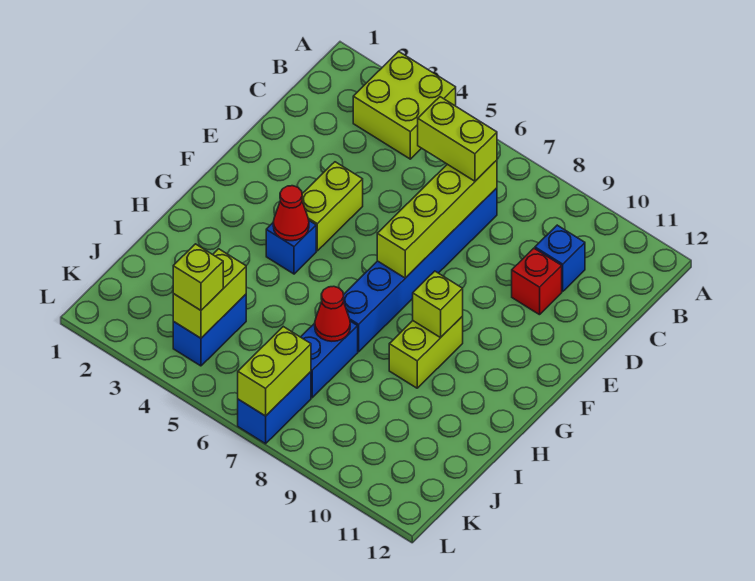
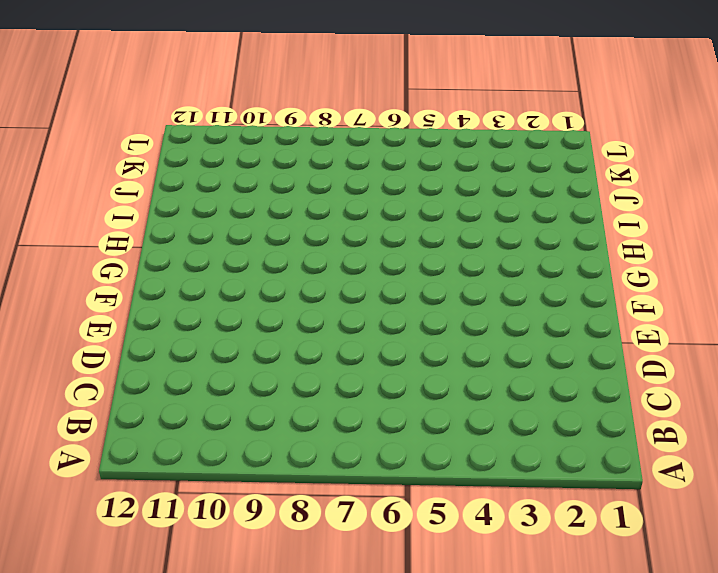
none -> lime 2x2 brick [353,51,456,159]
none -> blue 1x6 brick [344,188,497,352]
none -> blue 1x1 brick [535,225,585,291]

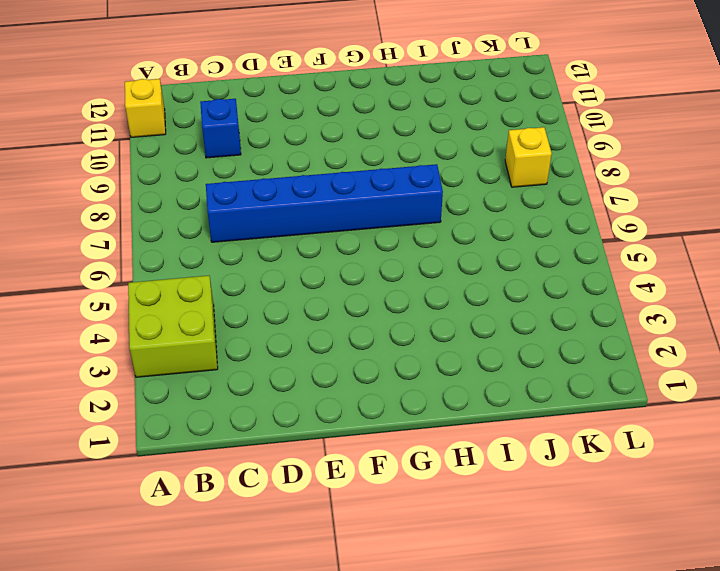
yellow 1x1 brick [125,79,166,137] -> none
yellow 1x1 brick [505,127,552,187] -> none
none -> red 1x1 brick [512,248,562,315]
none -> lime 1x2 brick [302,162,363,251]
none -> blue 1x1 brick [266,221,316,274]

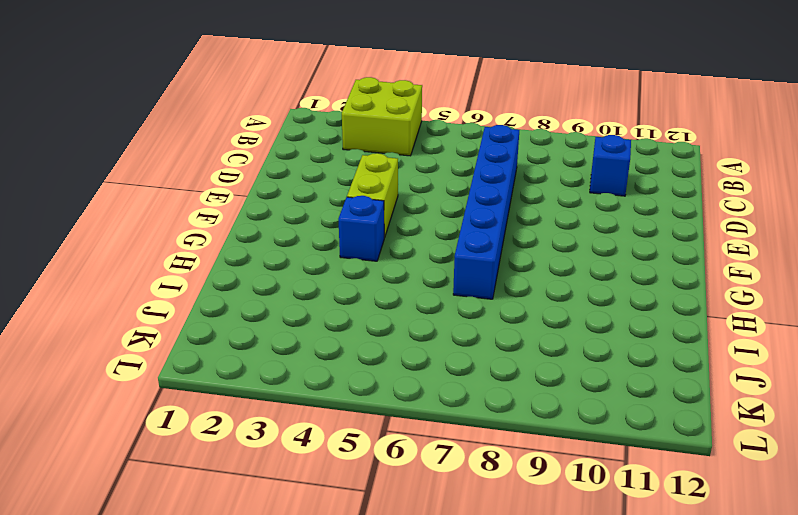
none -> red 1x1 brick [512,248,562,315]
none -> lime 1x2 brick [389,316,463,388]
none -> blue 1x2 brick [301,321,358,398]

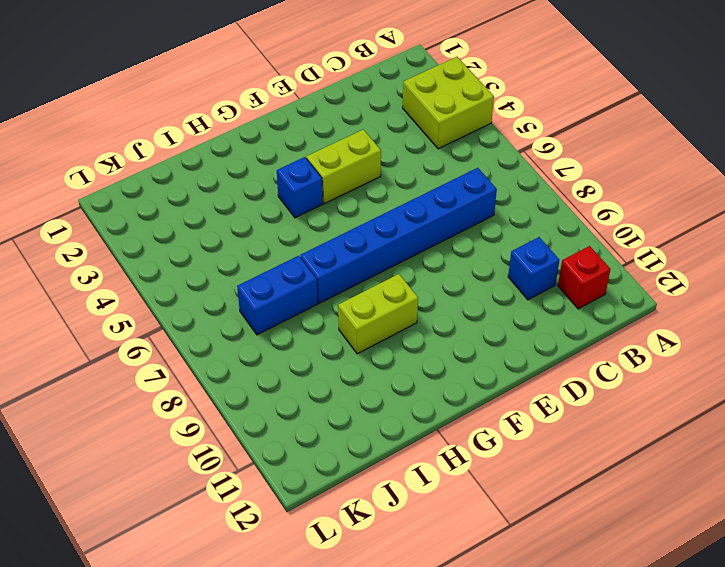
red 1x1 brick [558,246,611,309] -> red 1x1 brick moved to [512,248,562,315]
none -> blue 1x2 brick [173,294,246,366]
none -> blue 1x2 brick [238,372,311,444]
none -> lime 1x4 brick [377,160,497,278]

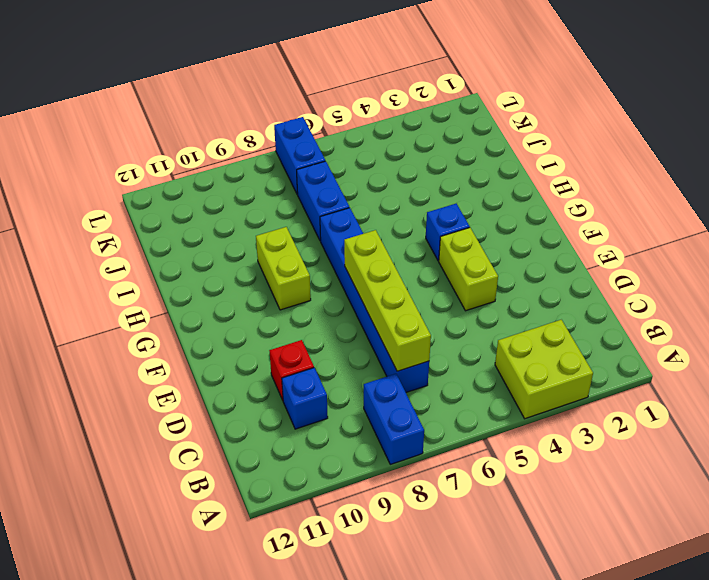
blue 1x2 brick [364,374,424,464] -> blue 1x2 brick moved to [173,294,246,366]
none -> red 1x1 cone [273,186,309,241]
none -> lime 1x1 brick [413,271,463,338]
none -> red 1x1 cone [315,286,350,341]

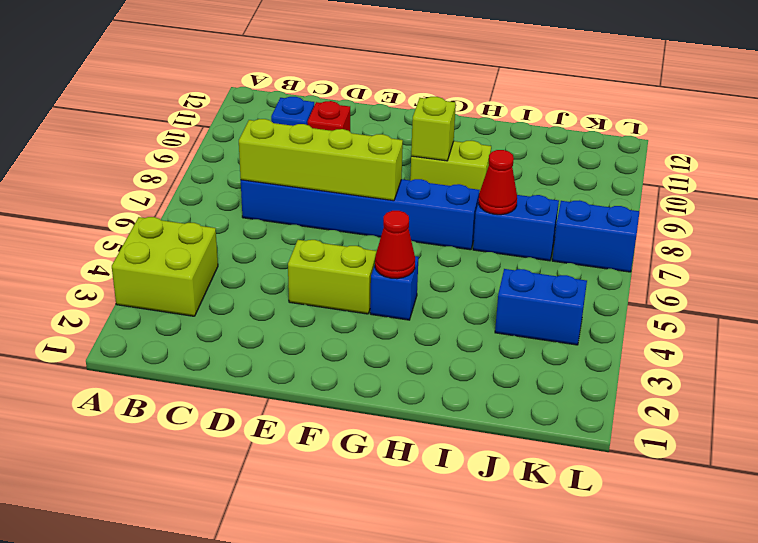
none -> lime 1x2 brick [173,249,246,338]
none -> lime 1x2 brick [238,327,311,416]
none -> lime 1x2 brick [418,97,497,181]

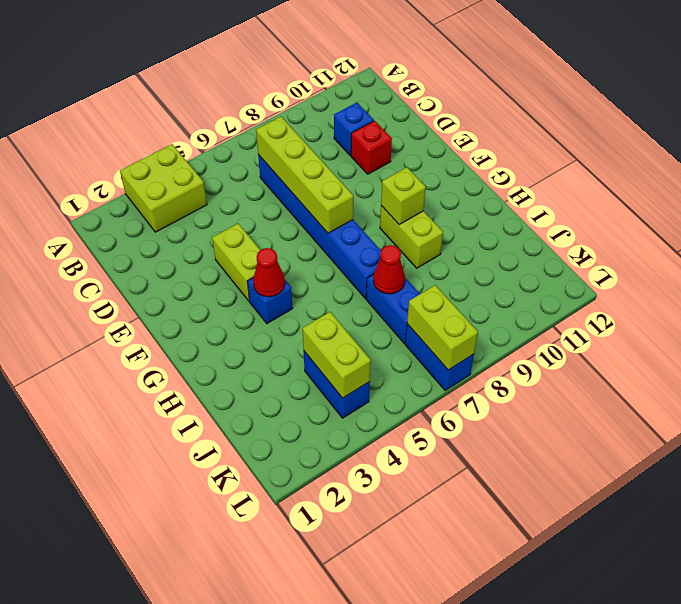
none -> lime 1x2 brick [418,97,497,181]
none -> lime 1x1 brick [173,244,223,310]

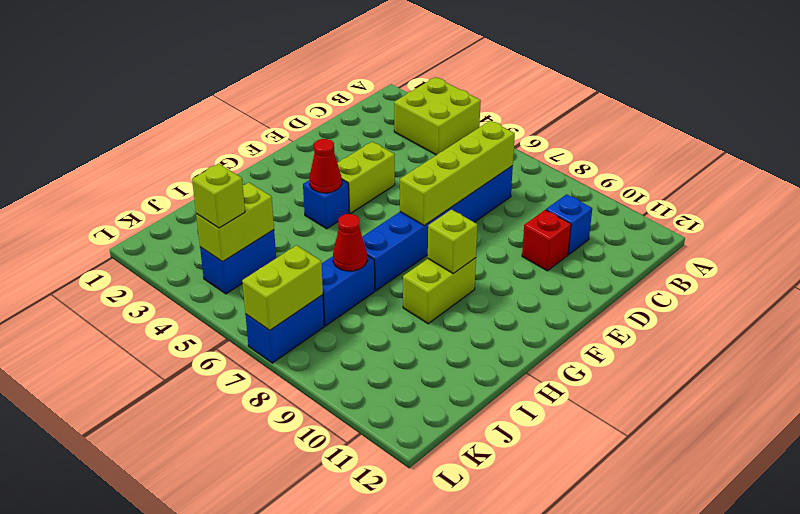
none -> lime 1x2 brick [418,97,497,181]

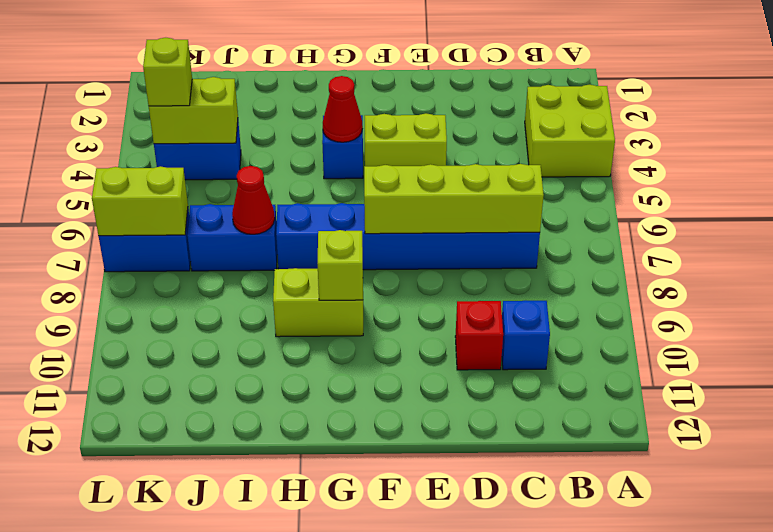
none -> lime 1x2 brick [418,97,497,181]

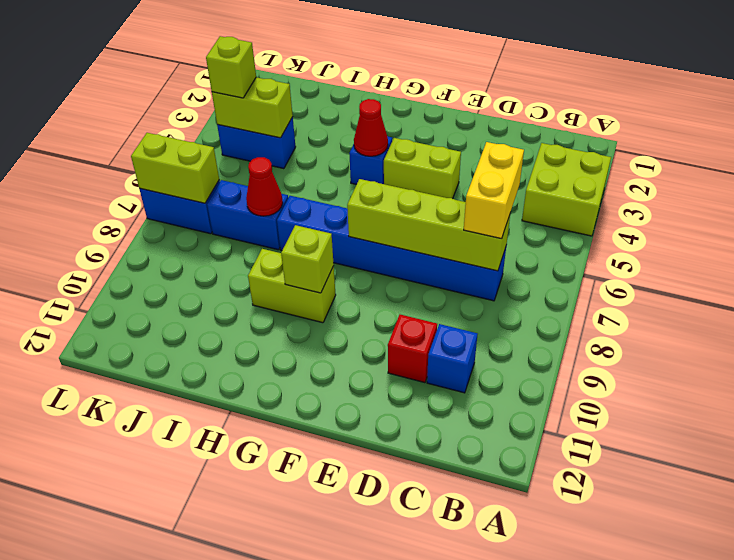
yellow 1x2 brick [464,142,524,239] -> lime 1x2 brick [418,97,497,181]

